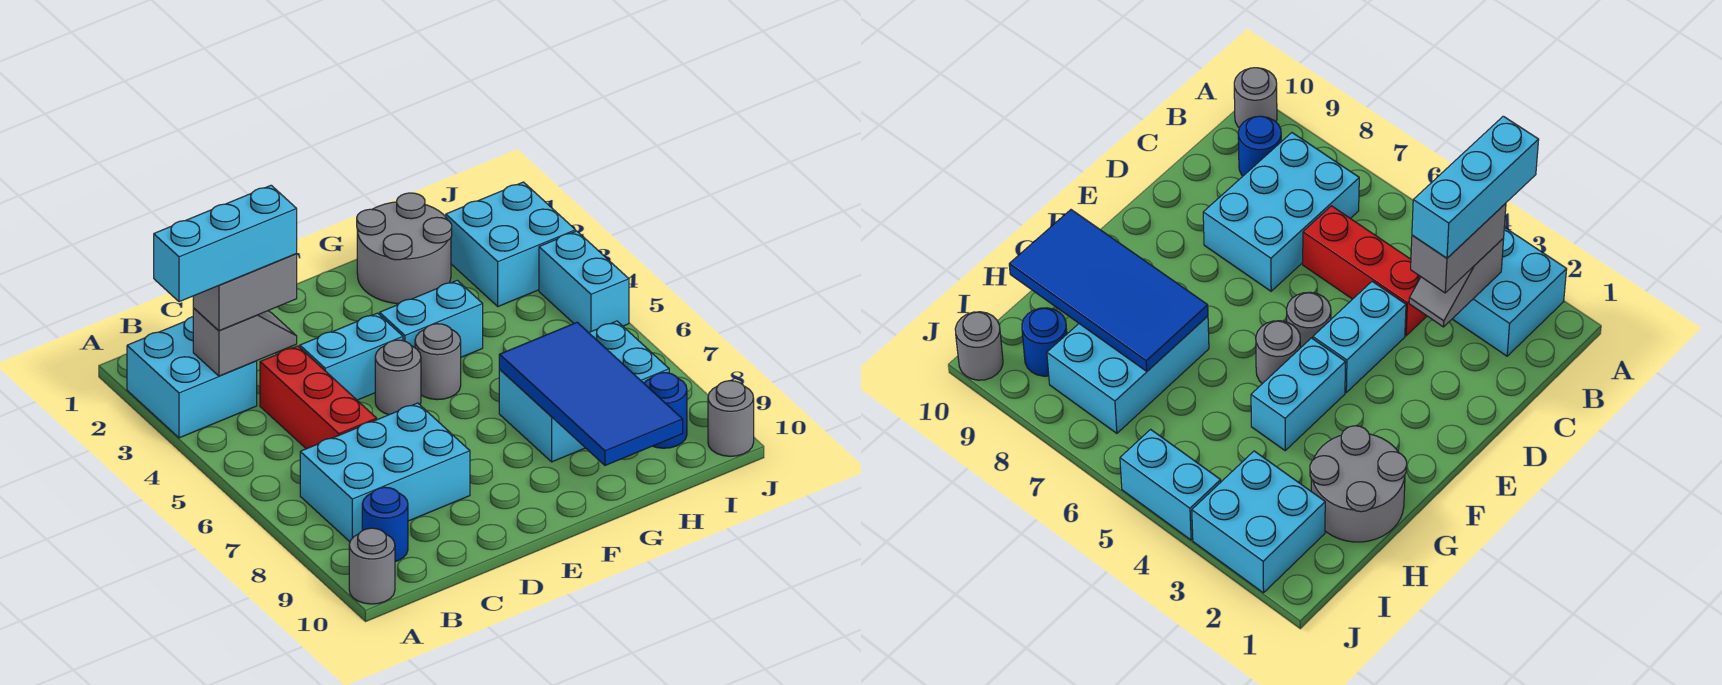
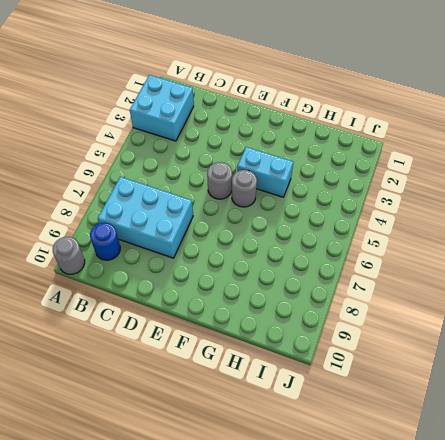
none -> red 1x3 brick [260,346,377,449]
none -> cyan 1x2 brick [300,313,403,400]
none -> grey 2x2 round brick [357,193,452,304]

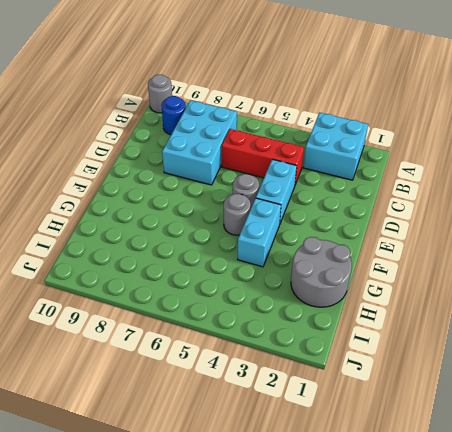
none -> cyan 2x3 brick [499,321,669,462]
none -> cyan 2x2 brick [446,182,576,307]
none -> blue 1x1 round brick [644,373,687,448]

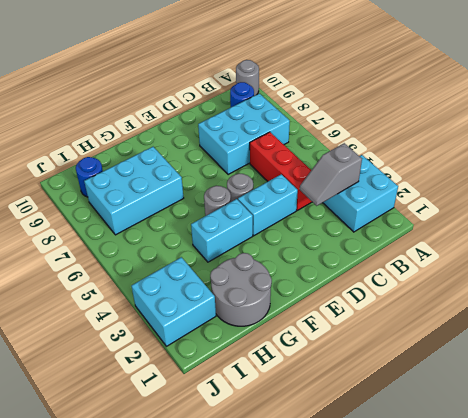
none -> cyan 1x2 brick [539,231,629,333]
none -> grey 1x1 round brick [708,381,754,456]
none -> blue 2x4 tile [499,322,683,465]

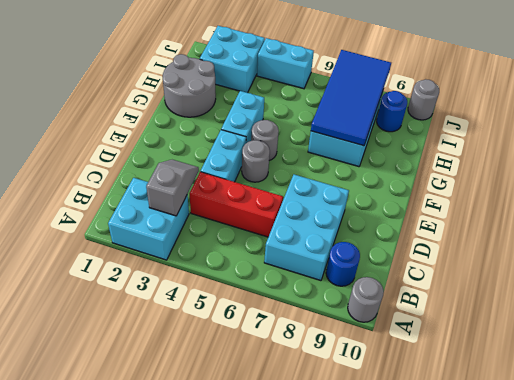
blue 2x4 tile [311,50,391,146] -> blue 2x4 tile turned to [499,322,683,465]
none -> grey 1x2 brick [193,254,297,331]
none -> cyan 1x3 brick [154,185,297,302]

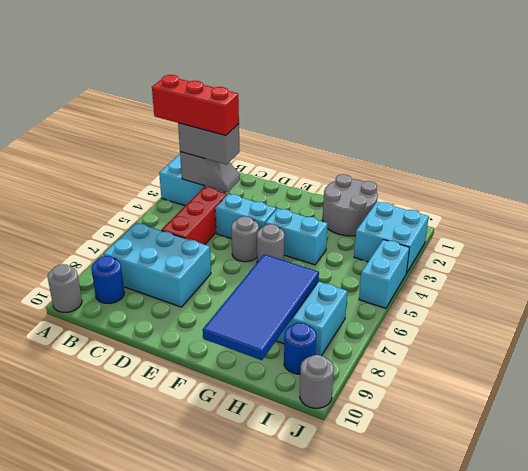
red 1x3 brick [152,75,239,136] -> cyan 1x3 brick [154,185,297,302]

